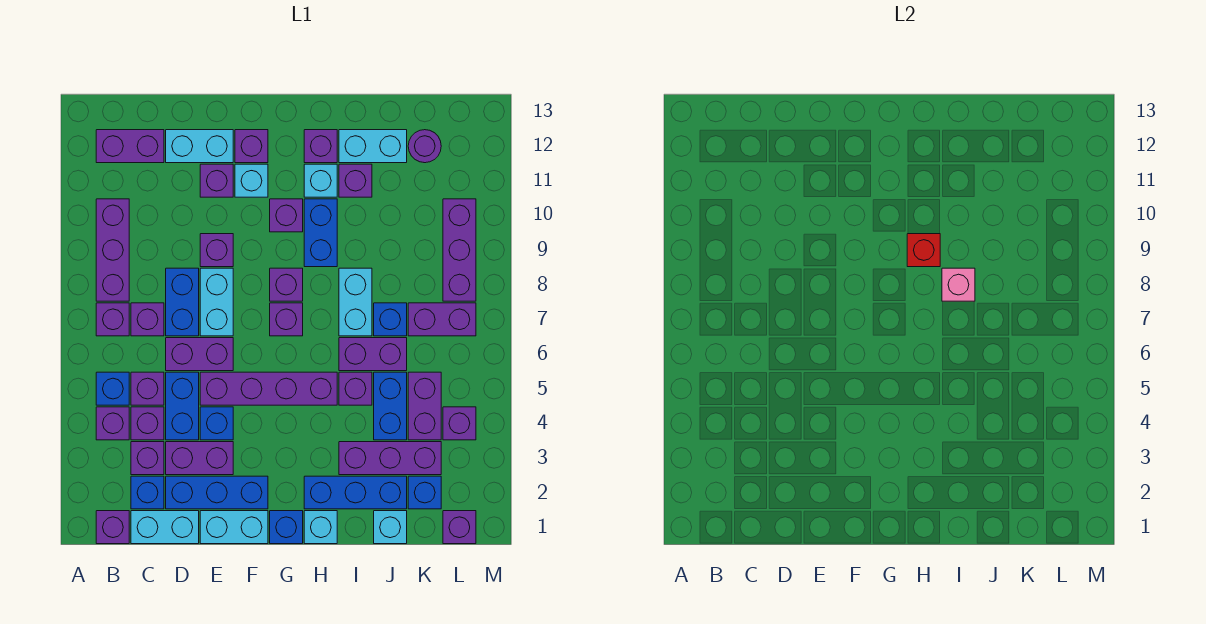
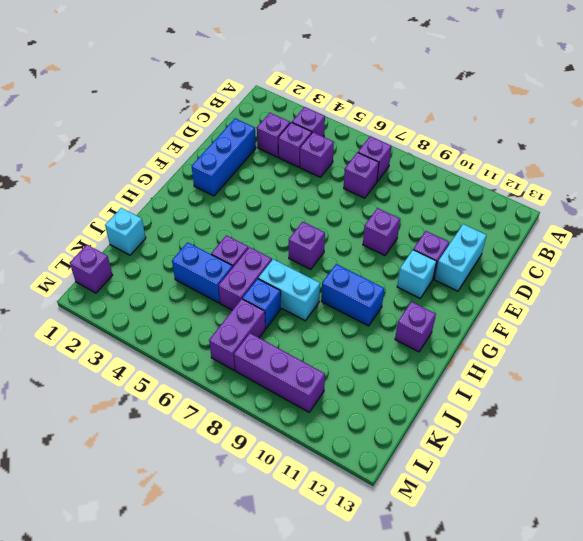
none -> purple 1x1 brick [96,511,129,544]
none -> blue 1x1 brick [96,372,129,405]
none -> purple 1x3 brick [96,199,129,301]
none -> purple 1x2 brick [96,130,164,163]

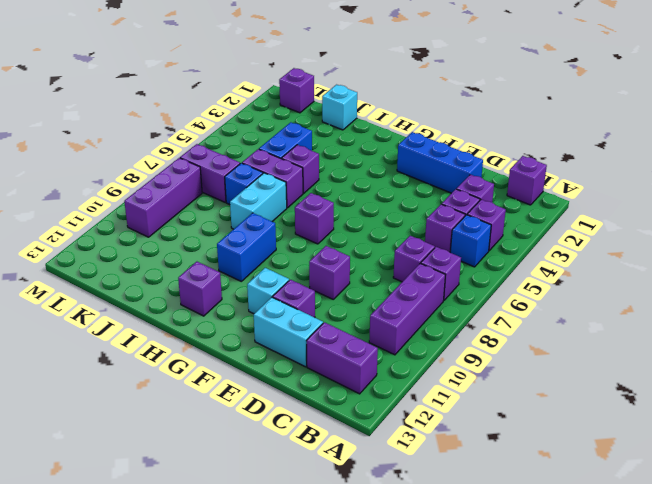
none -> cyan 1x2 brick [131,511,199,544]
none -> blue 1x1 brick [131,476,164,509]
none -> purple 1x2 brick [166,442,233,475]
none -> blue 1x2 brick [166,372,199,440]

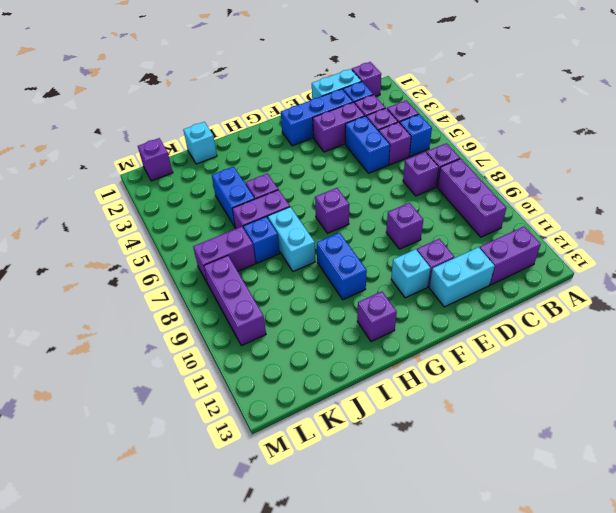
none -> purple 1x2 brick [166,338,233,371]
none -> blue 1x2 brick [166,268,199,336]
none -> cyan 1x2 brick [200,511,268,544]
none -> blue 1x1 brick [200,407,233,440]

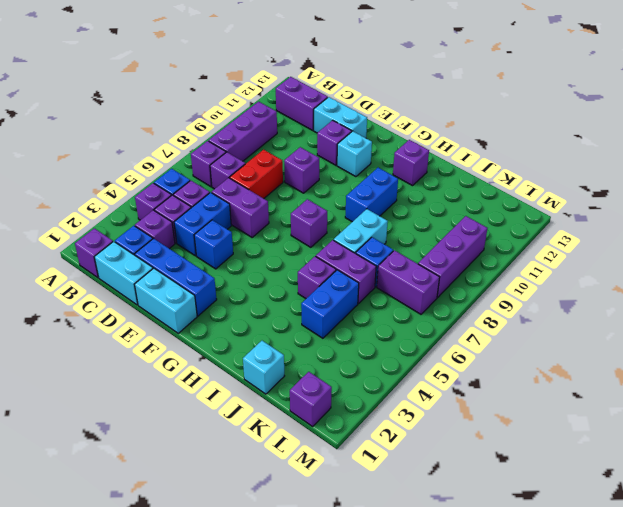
red 1x2 brick [230,150,283,199] -> blue 1x2 brick [166,268,199,336]
none -> purple 1x2 brick [166,442,233,475]
none -> purple 1x4 brick [200,372,337,405]
none -> cyan 1x2 brick [200,268,233,336]
none -> purple 1x1 brick [235,130,268,163]

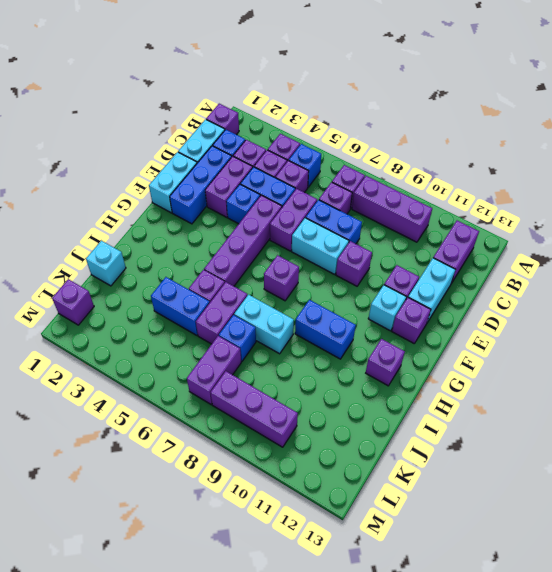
none -> blue 1x1 brick [270,511,303,544]
none -> purple 1x1 brick [270,268,303,301]
none -> purple 1x1 brick [270,199,303,232]
none -> cyan 1x1 brick [304,511,337,544]

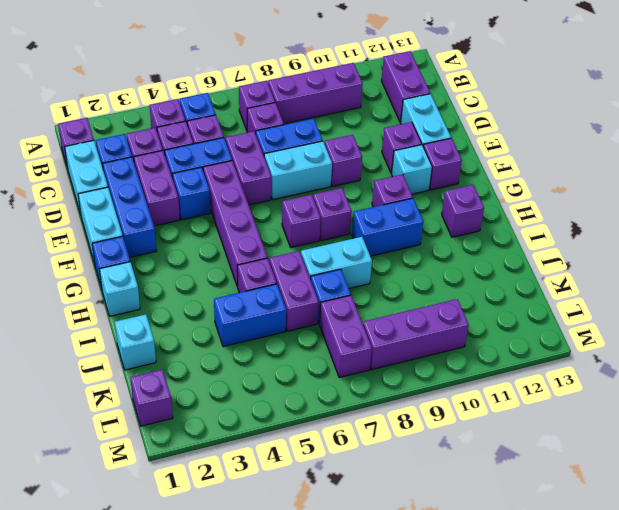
none -> blue 1x3 brick [304,476,407,509]
none -> cyan 1x1 brick [304,164,337,197]
none -> purple 1x3 brick [339,442,441,475]
none -> purple 1x1 brick [339,164,372,197]

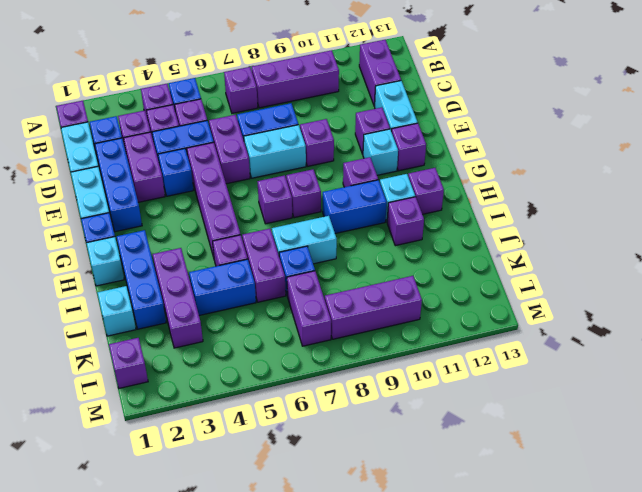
none -> purple 1x1 brick [131,303,164,336]
none -> cyan 1x2 brick [339,130,407,163]
none -> blue 1x1 brick [408,476,441,509]
none -> purple 1x2 brick [408,372,441,440]

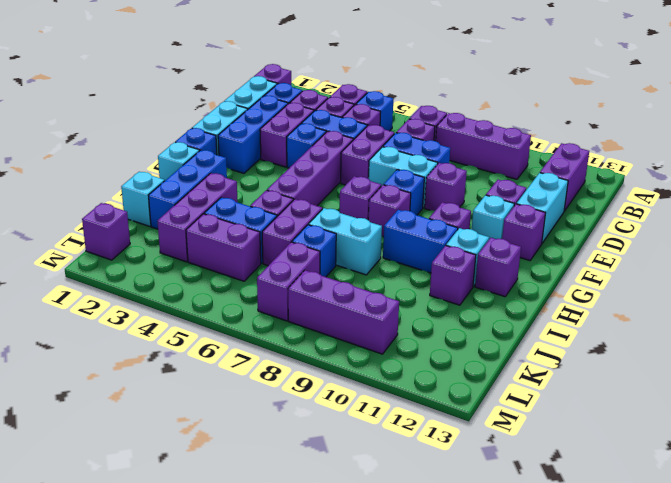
blue 1x1 brick [384,170,424,215] -> blue 1x1 brick moved to [408,476,441,509]
none -> cyan 1x2 brick [339,130,407,163]
none -> purple 1x1 round brick [408,130,441,163]
none -> purple 1x1 brick [443,407,476,440]
none -> red 1x1 brick [907,234,940,267]

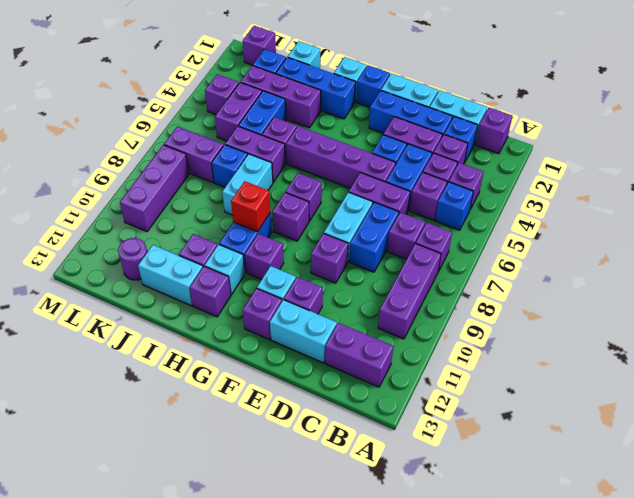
none -> pink 1x1 brick [942,268,975,301]

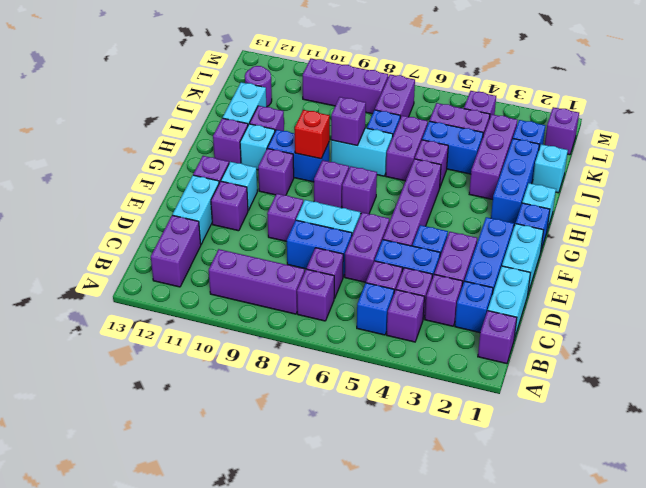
purple 1x1 brick [331,97,366,145] -> pink 1x1 brick [942,268,975,301]

